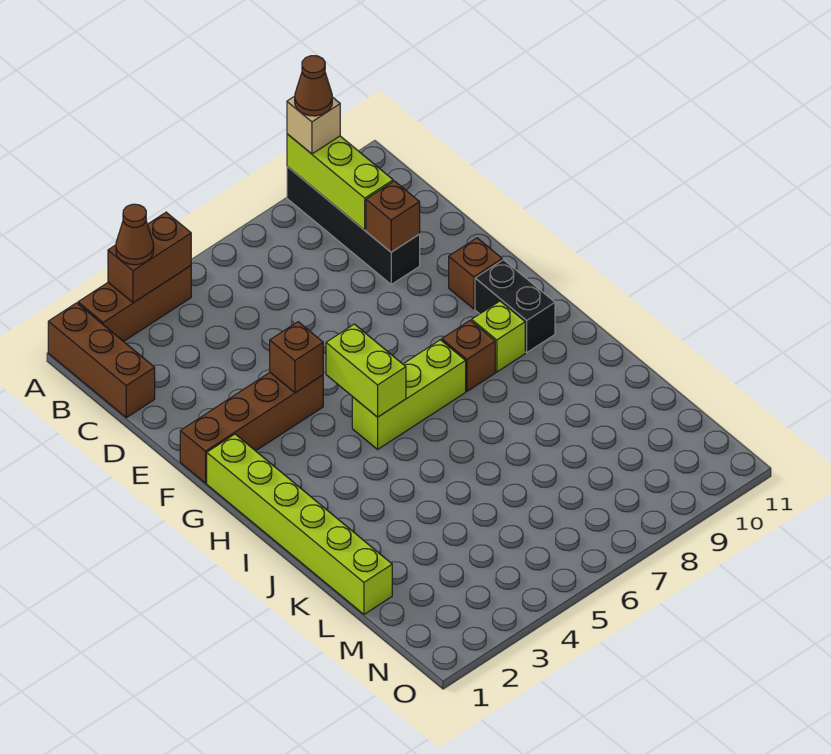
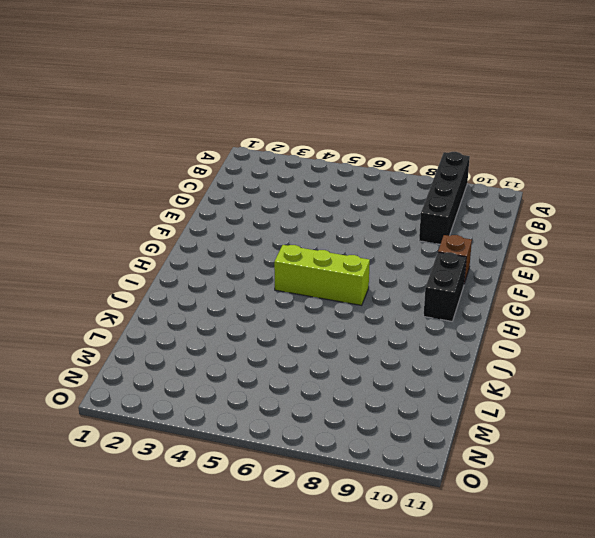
none -> brown 1x3 brick [48,303,155,418]
none -> brown 1x3 brick [78,266,191,341]
none -> brown 1x4 brick [180,373,323,483]

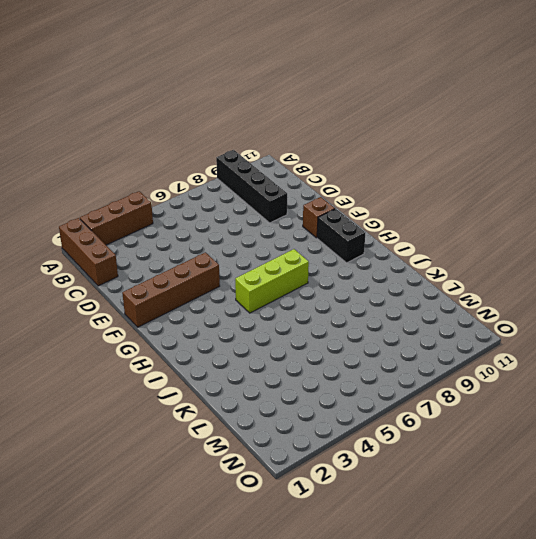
none -> lime 1x6 brick [207,434,392,614]
none -> brown 1x1 brick [442,320,495,391]
none -> lime 1x1 brick [472,301,525,372]

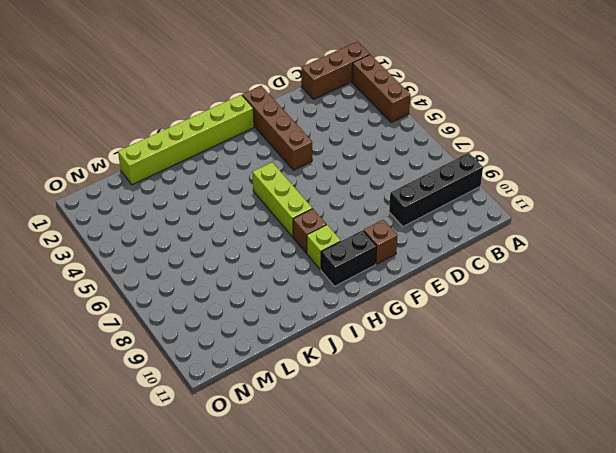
none -> brown 1x2 brick [108,212,191,303]
none -> lime 1x3 brick [287,134,393,230]
none -> brown 1x1 brick [366,181,420,252]

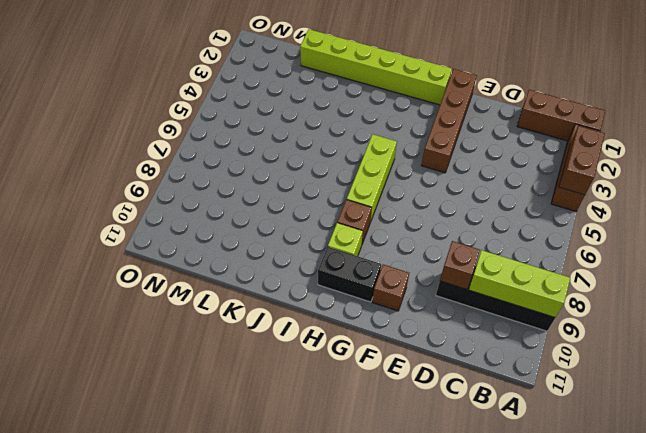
none -> brown 1x1 brick [270,322,323,393]
none -> lime 1x2 brick [326,324,406,417]
none -> brown 1x1 cone [116,204,154,265]

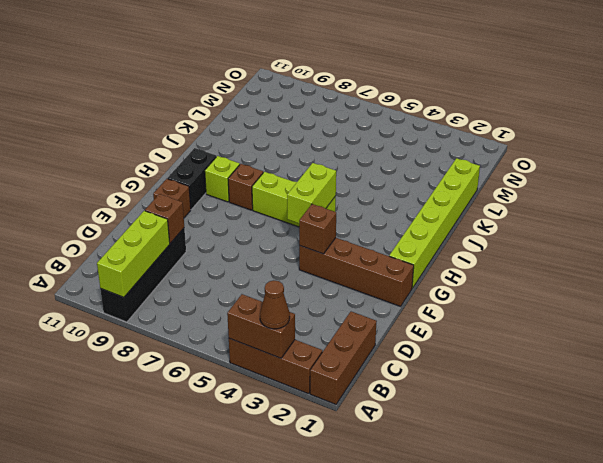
none -> tan 1x1 brick [287,96,340,154]
none -> brown 1x1 cone [295,56,332,116]

